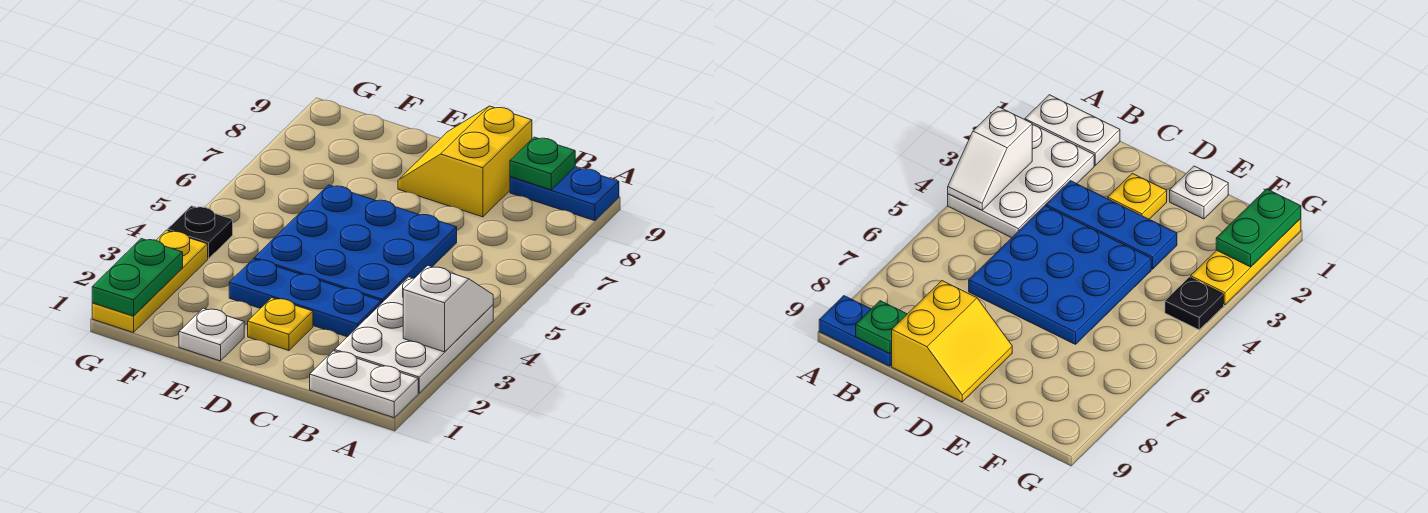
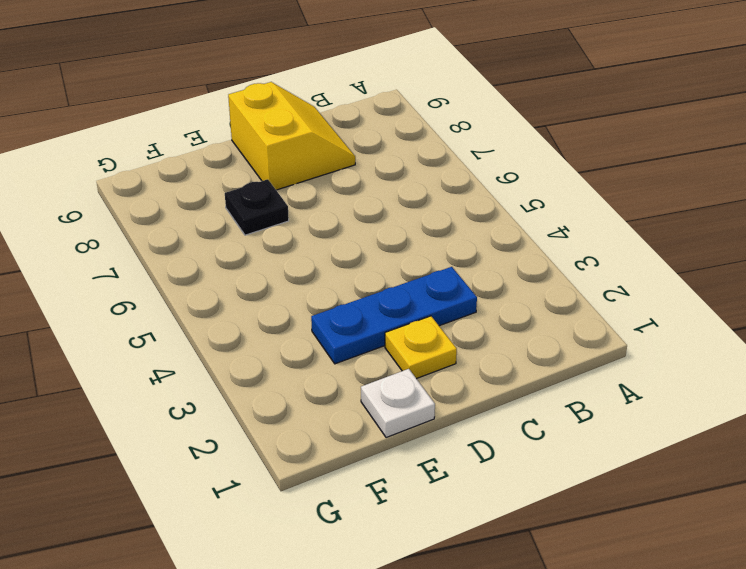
yellow 2x2 slope [228,82,355,190] -> yellow 2x2 slope turned to [398,106,532,217]
black 1x1 plate [225,179,289,235] -> black 1x1 plate moved to [167,206,233,259]
none -> white 1x2 plate [310,351,418,418]
none -> white 2x3 plate [335,277,493,393]
none -> blue 1x2 plate [510,167,619,221]

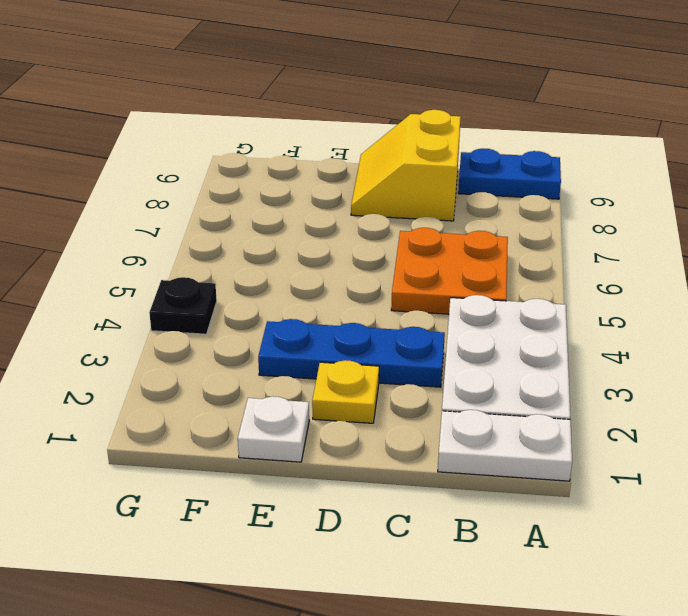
orange 2x2 plate [391,228,508,314] -> blue 3x3 plate [254,185,457,303]
none -> yellow 1x3 plate [92,230,208,333]
none -> white 1x2 slope [403,266,493,352]
none -> green 1x1 plate [510,137,575,190]

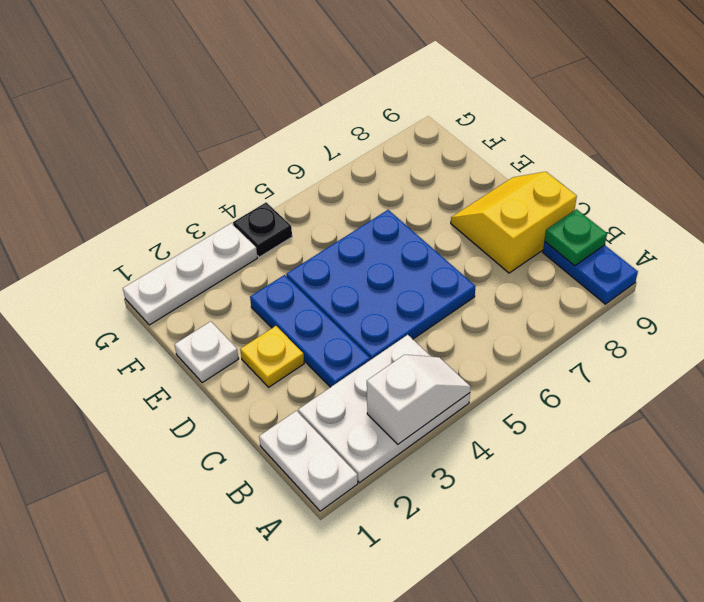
white 1x3 plate [123,223,257,325] -> yellow 1x3 plate [92,230,208,333]
none -> green 1x2 plate [92,239,183,316]

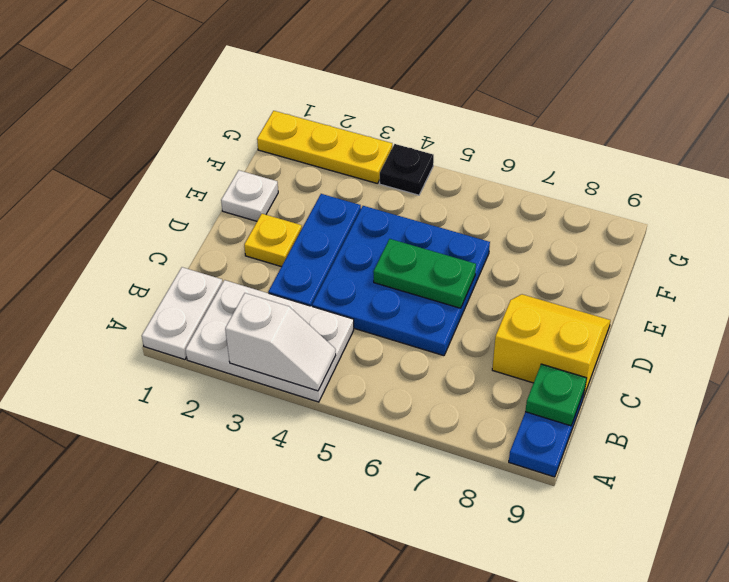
green 1x2 plate [373,239,476,308] -> green 1x2 plate moved to [92,239,183,316]

